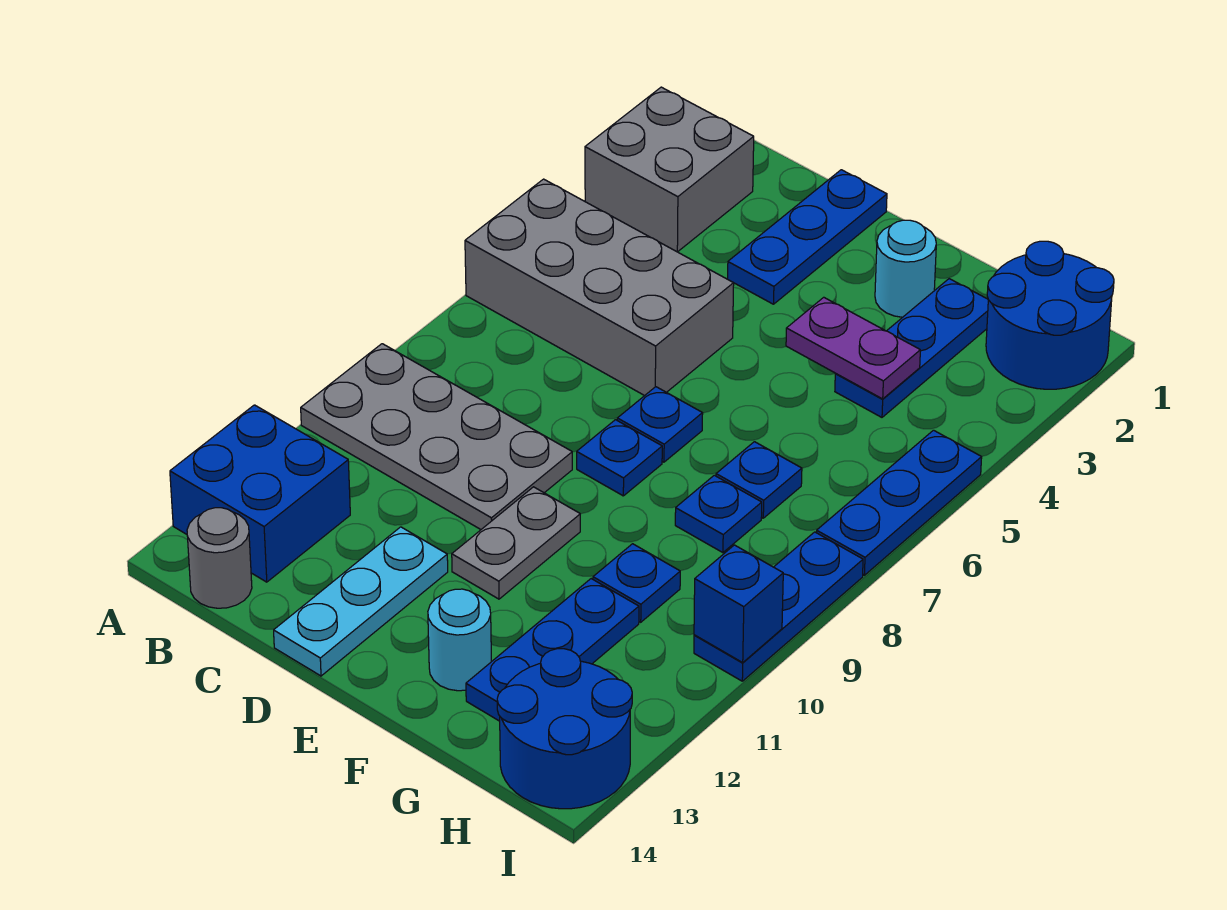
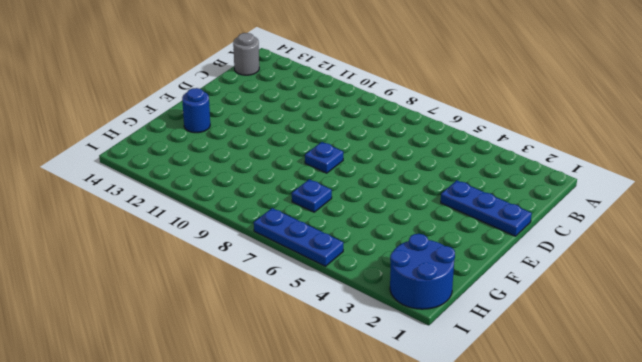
blue 1x1 round brick [182,88,210,133] -> cyan 1x1 round brick [428,589,492,691]
none -> grey 2x2 brick [585,87,754,252]
none -> grey 2x4 brick [465,179,734,396]
none -> grey 2x4 plate [301,344,572,529]

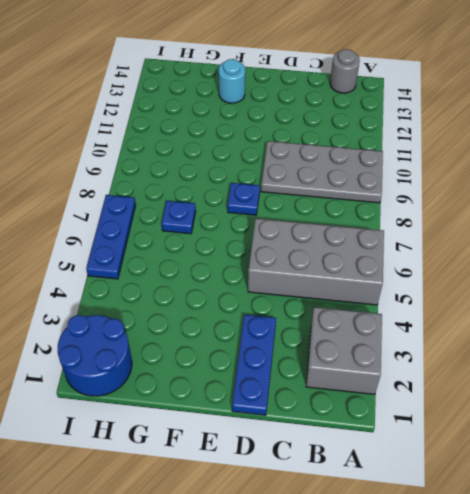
none -> blue 2x2 brick [170,405,350,582]
none -> cyan 1x3 plate [274,527,448,676]
none -> blue 1x1 plate [617,387,703,462]

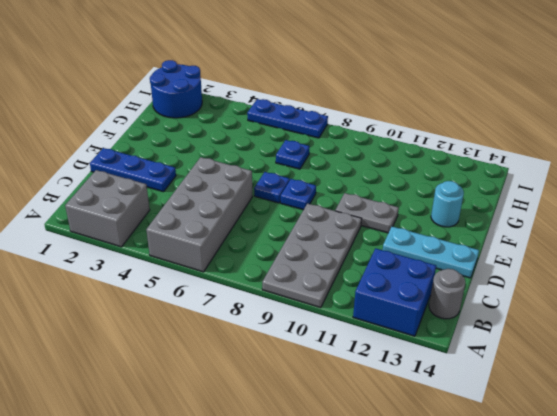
none -> cyan 1x1 round brick [875,220,936,317]
none -> blue 1x3 plate [835,279,988,417]
none -> blue 1x1 plate [675,475,762,553]

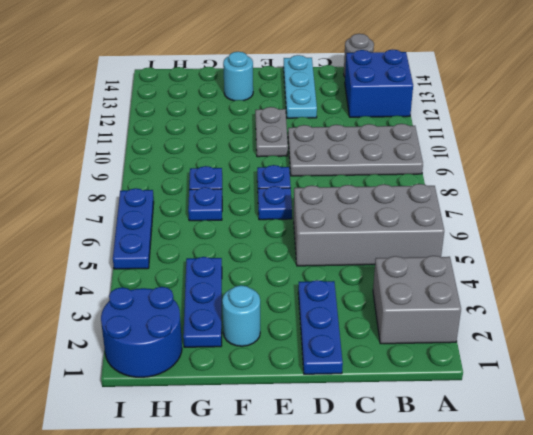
none -> blue 1x1 plate [593,544,680,622]
none -> blue 1x3 plate [466,579,639,721]
none -> blue 2x2 round brick [497,649,632,809]

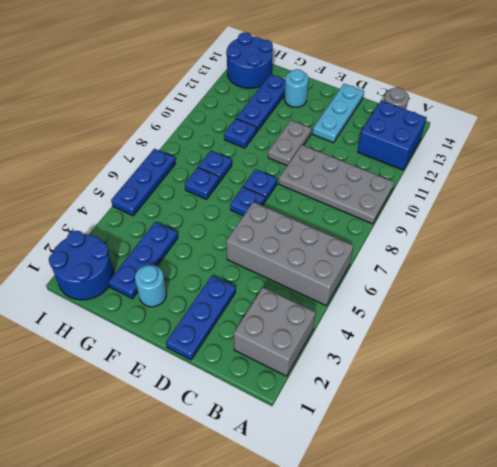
none -> blue 1x3 plate [694,532,863,681]
none -> purple 1x2 plate [786,297,920,399]
none -> blue 1x1 brick [694,545,783,662]

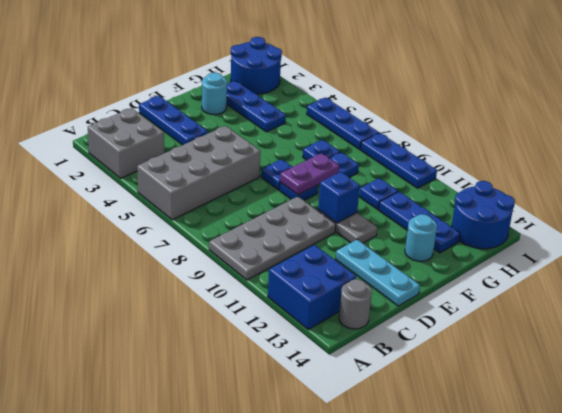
purple 1x2 plate [280,153,339,195] -> purple 1x2 plate moved to [786,297,920,399]
blue 1x1 brick [318,172,360,223] -> blue 1x1 brick moved to [694,545,783,662]

